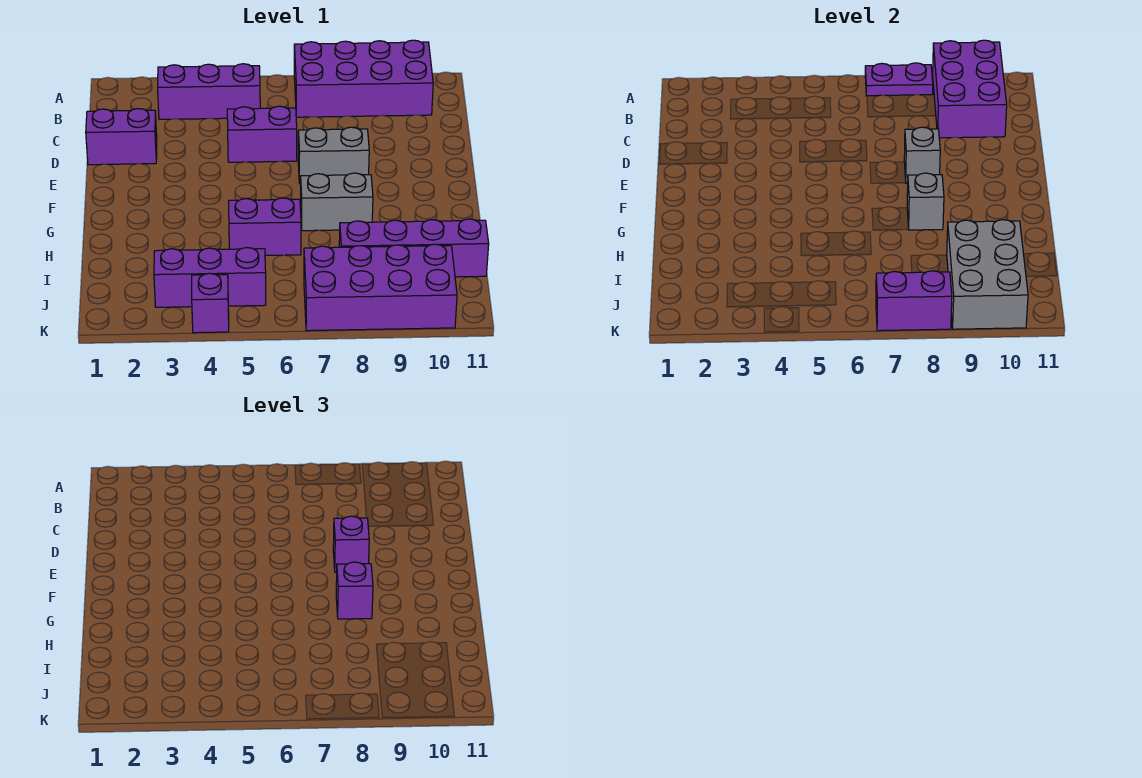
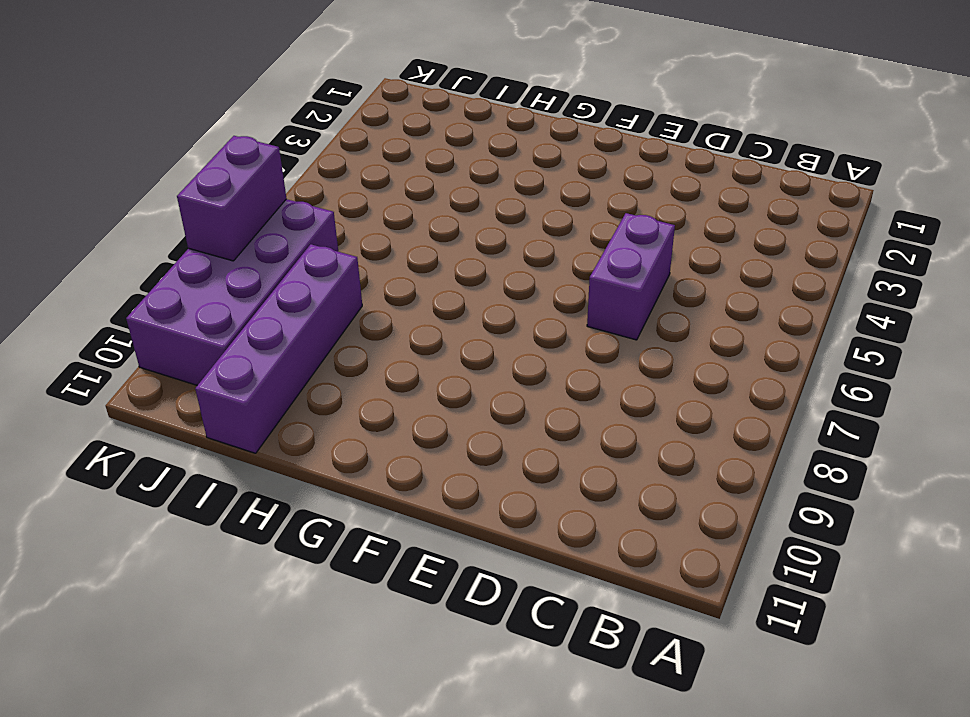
none -> purple 2x4 brick [294,40,433,117]
none -> purple 1x3 brick [158,64,260,119]
none -> purple 1x2 brick [86,109,157,165]

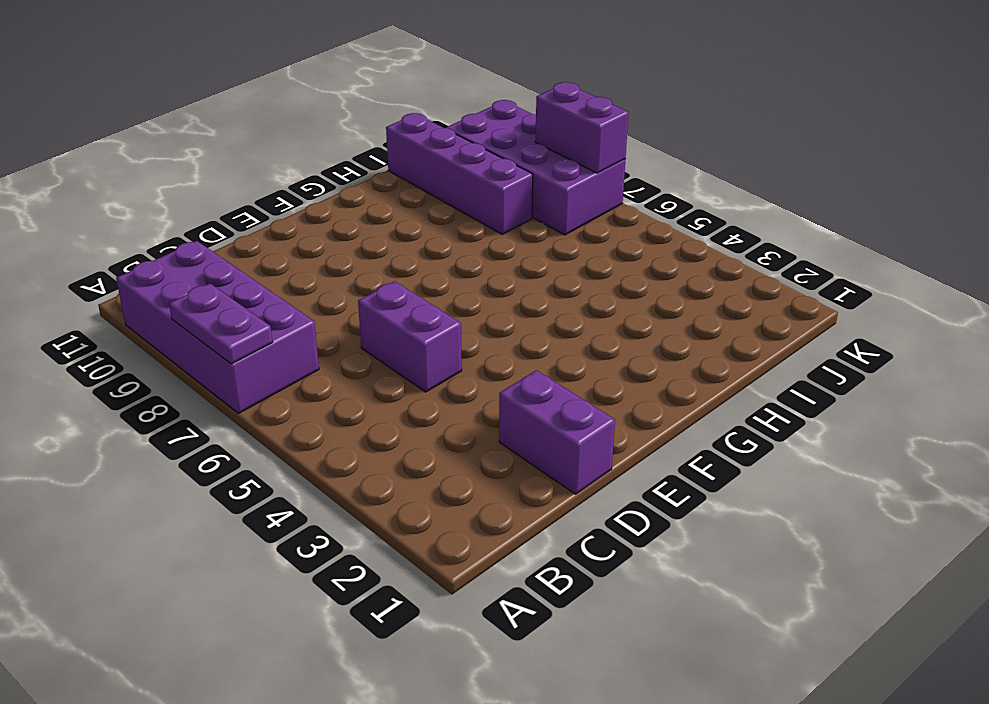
none -> purple 1x3 brick [158,64,260,119]
none -> grey 1x2 brick [298,127,369,184]
none -> grey 1x2 brick [300,173,373,231]

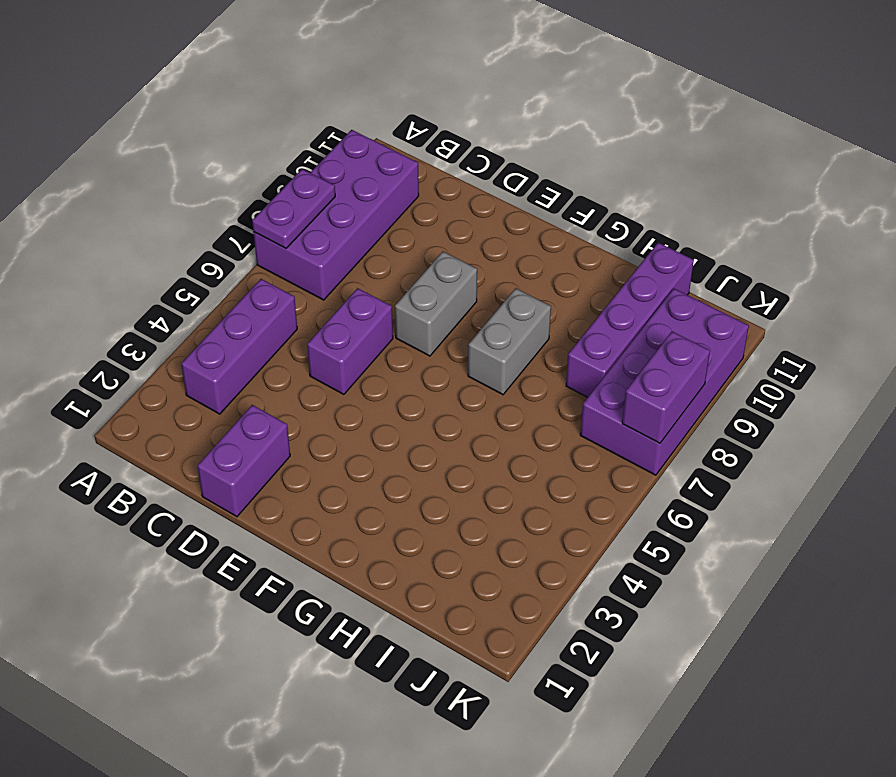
none -> purple 1x2 brick [229,198,301,256]
none -> purple 1x3 brick [154,248,266,307]
none -> purple 1x1 brick [192,273,229,333]

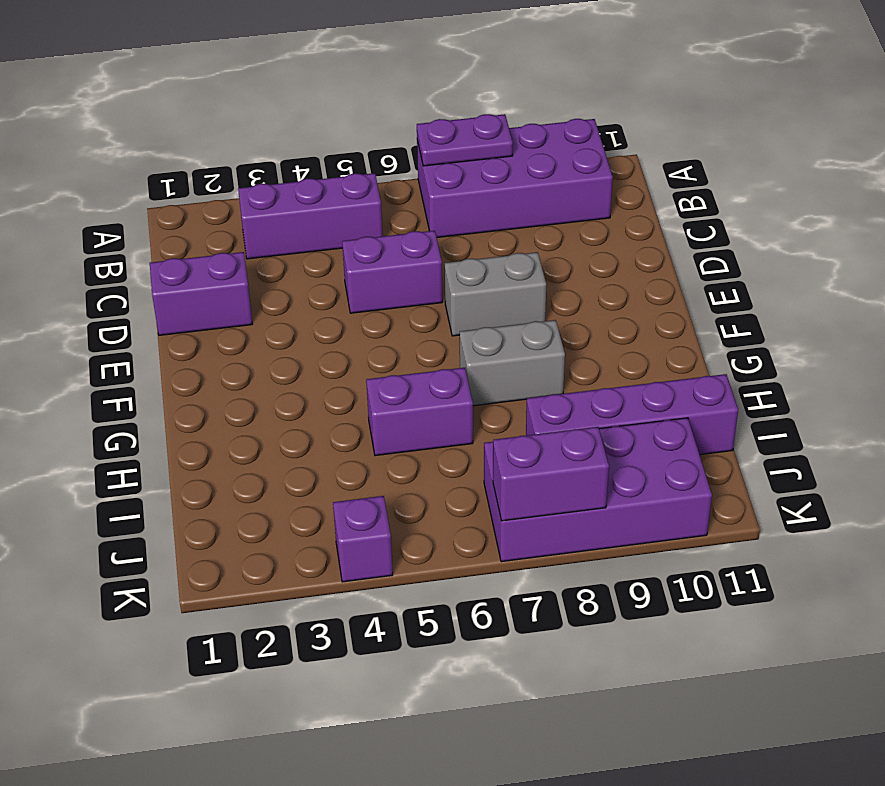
none -> purple 1x3 brick [154,248,266,307]
none -> purple 2x3 brick [933,40,1007,138]
none -> grey 1x1 brick [904,127,940,183]

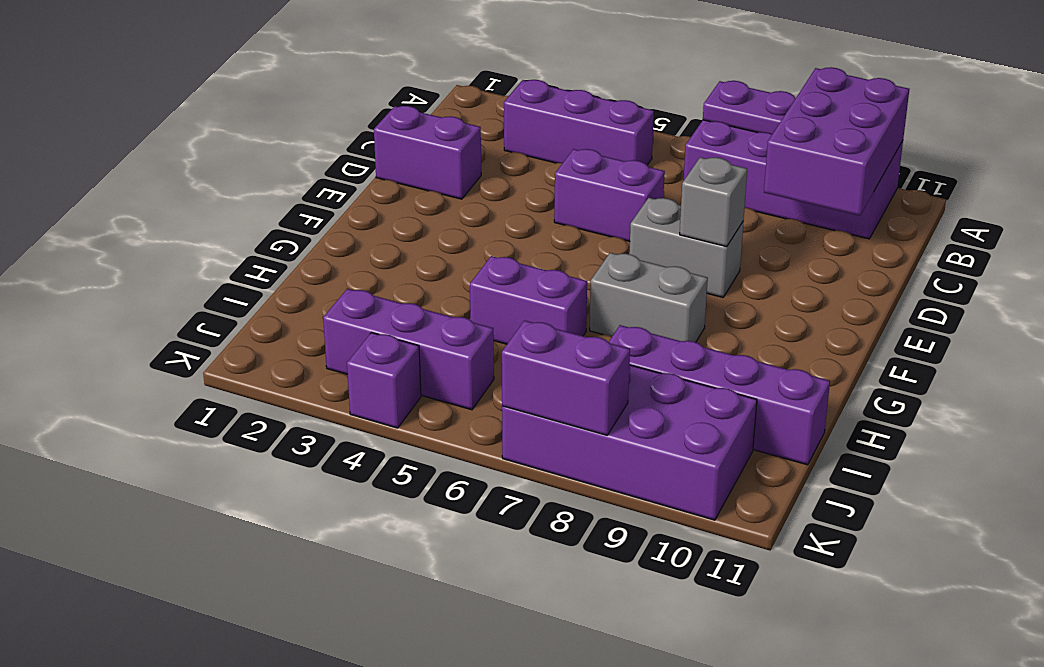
none -> grey 1x1 brick [907,173,944,230]
none -> grey 2x3 brick [947,220,1028,329]
none -> purple 1x1 brick [333,516,369,572]

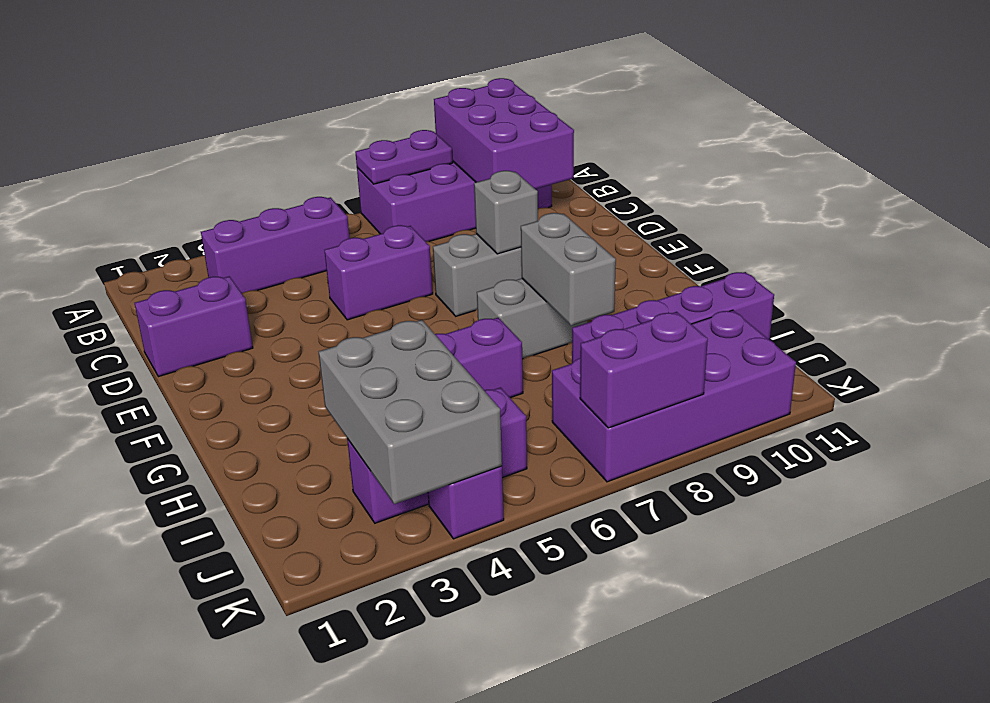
grey 1x2 brick [521,213,616,326] -> grey 1x1 brick [907,173,944,230]
grey 2x3 brick [319,320,502,504] -> grey 2x3 brick moved to [947,220,1028,329]
none -> purple 1x1 brick [333,516,369,572]
none -> purple 1x1 brick [336,562,373,619]

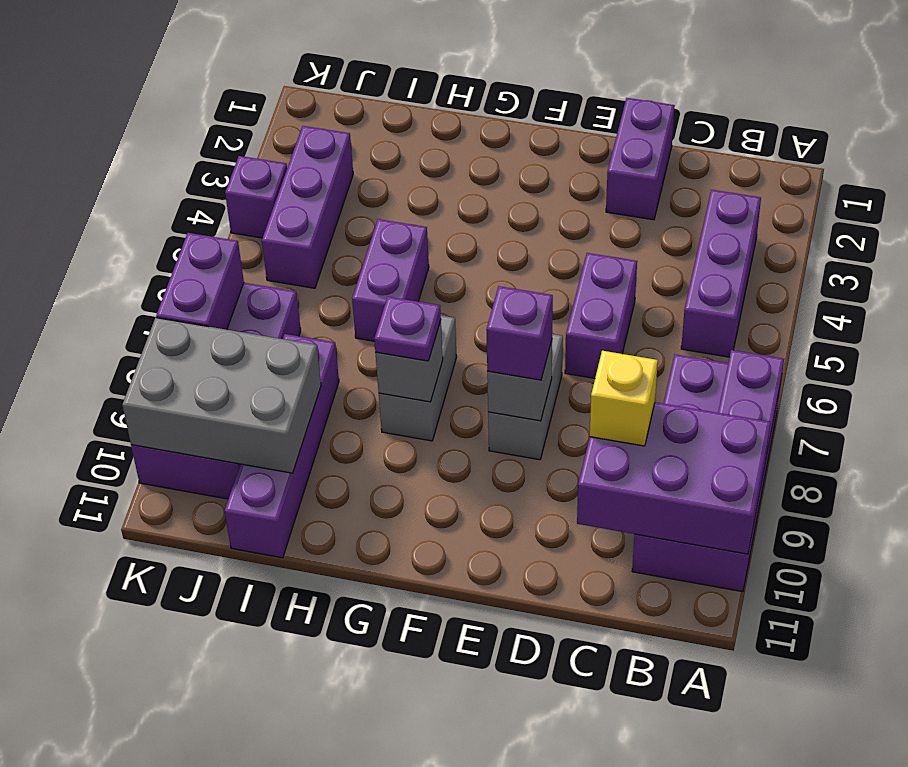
yellow 1x1 brick [590,351,658,446] -> none
purple 1x1 plate [374,297,441,361] -> purple 1x1 brick [336,562,373,619]

